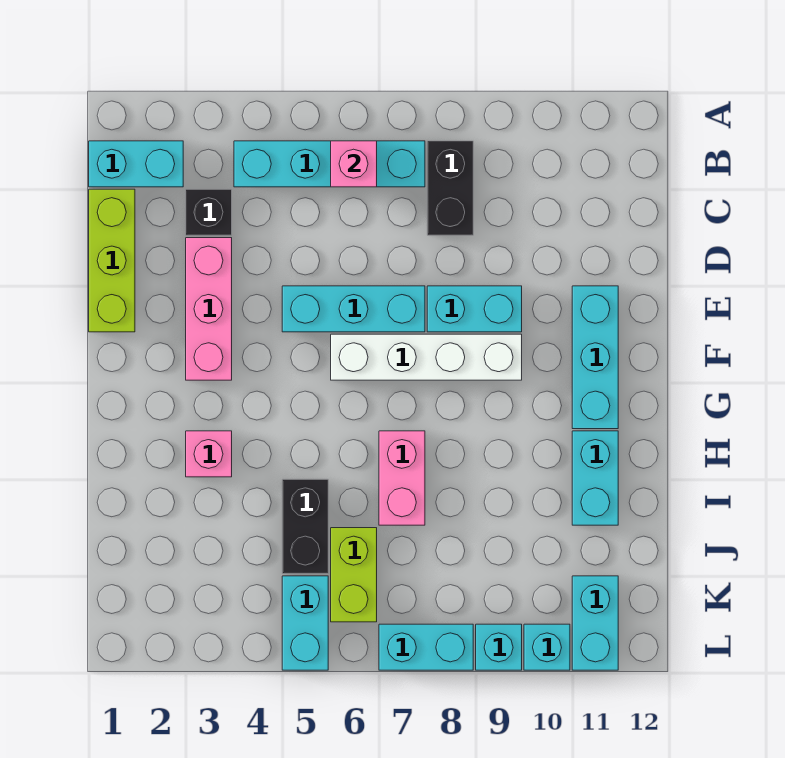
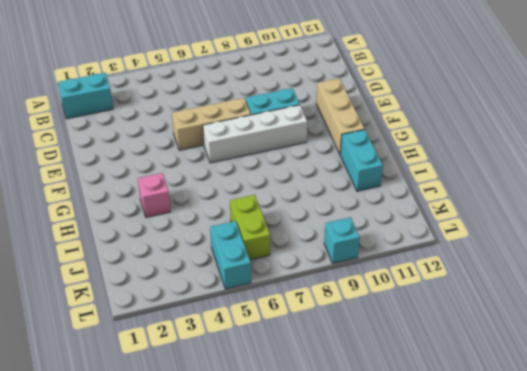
tan 1x3 brick [172,98,251,150] -> cyan 1x3 brick [282,286,425,332]
tan 1x3 brick [316,79,365,154] -> cyan 1x3 brick [572,286,618,429]
none -> cyan 1x4 brick [234,141,425,187]
none -> black 1x2 brick [427,141,473,235]
none -> lime 1x3 brick [89,189,135,332]

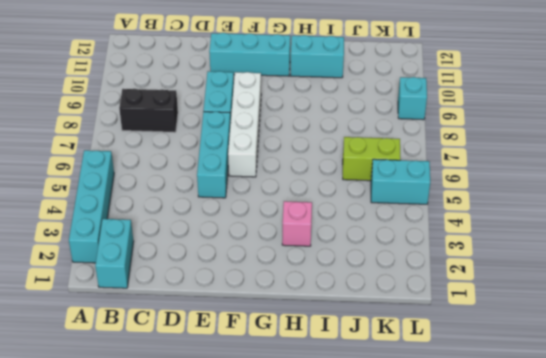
cyan 1x4 brick [69,150,114,263] -> cyan 1x4 brick moved to [234,141,425,187]
none -> lime 1x3 brick [89,189,135,332]
none -> black 1x1 brick [186,189,232,235]
none -> pink 1x3 brick [186,238,232,380]

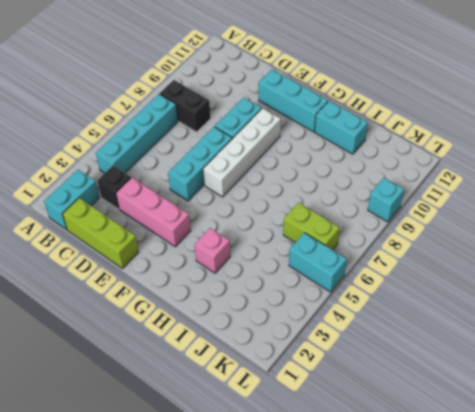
none -> pink 1x2 brick [379,431,425,525]
none -> black 1x2 brick [282,479,328,574]
none -> cyan 1x2 brick [572,576,618,670]

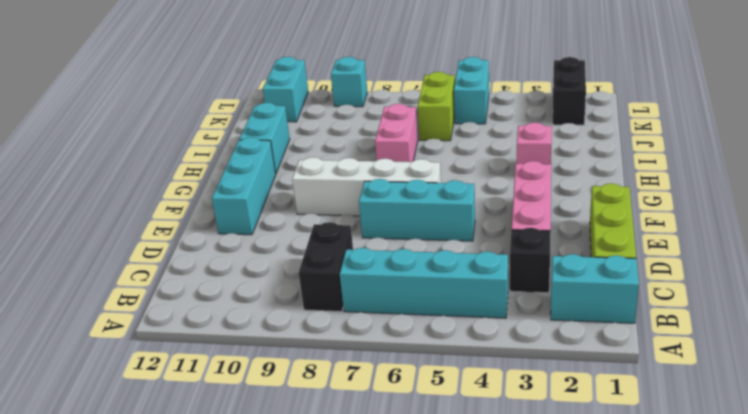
black 1x2 brick [553,57,586,125] -> black 1x2 brick moved to [282,479,328,574]
none -> cyan 1x2 brick [427,286,522,332]
none -> cyan 1x2 brick [379,624,473,670]
none -> cyan 1x1 brick [524,624,570,670]

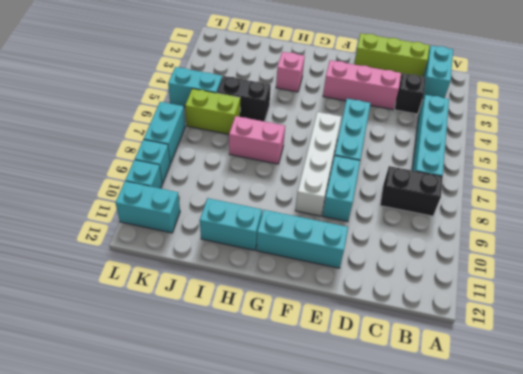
none -> pink 1x1 brick [331,141,377,187]

